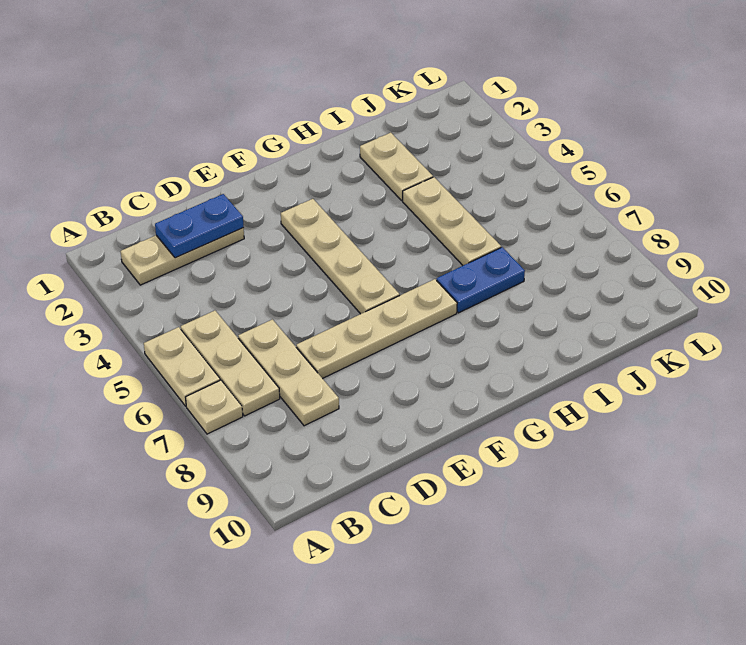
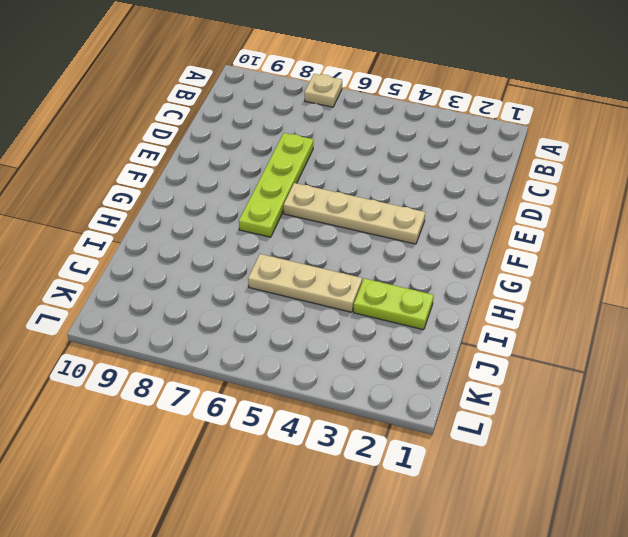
lime 1x4 plate [239,133,313,237] -> tan 1x4 plate [296,279,457,378]
lime 1x2 plate [354,278,434,330] -> tan 1x2 plate [360,133,433,201]
none -> tan 1x2 plate [144,327,220,406]
none -> tan 1x3 plate [120,228,244,285]

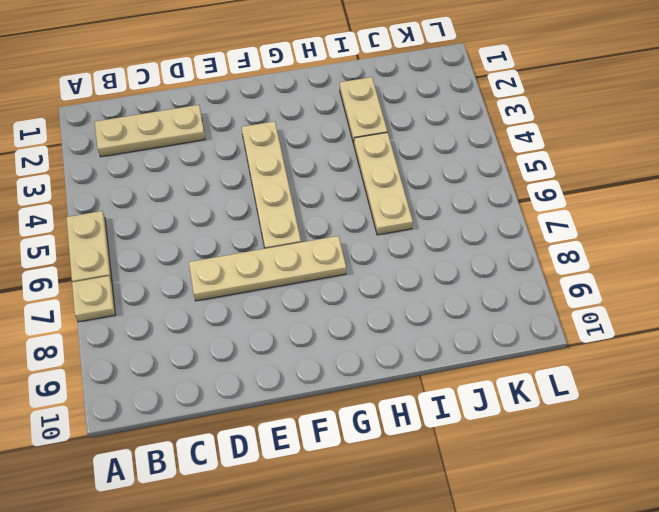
none -> tan 1x3 plate [181,311,280,416]
none -> tan 1x3 plate [238,319,339,426]

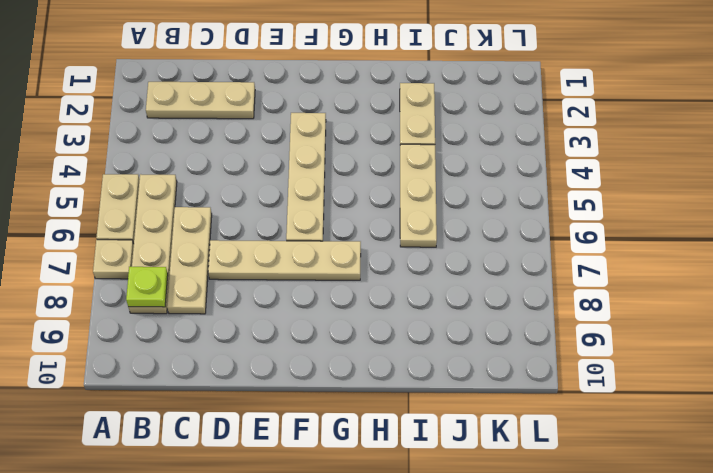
tan 1x4 plate [128,174,177,314] -> tan 1x3 plate [181,311,280,416]
lime 1x1 plate [126,267,168,307] -> none
none -> blue 1x2 plate [437,247,525,313]
none -> blue 1x2 plate [155,194,244,258]

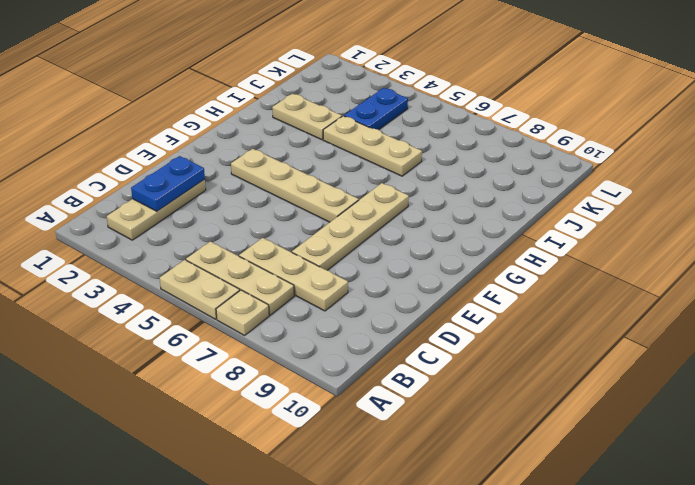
blue 1x2 plate [344,88,408,130] -> blue 1x2 plate moved to [437,247,525,313]

